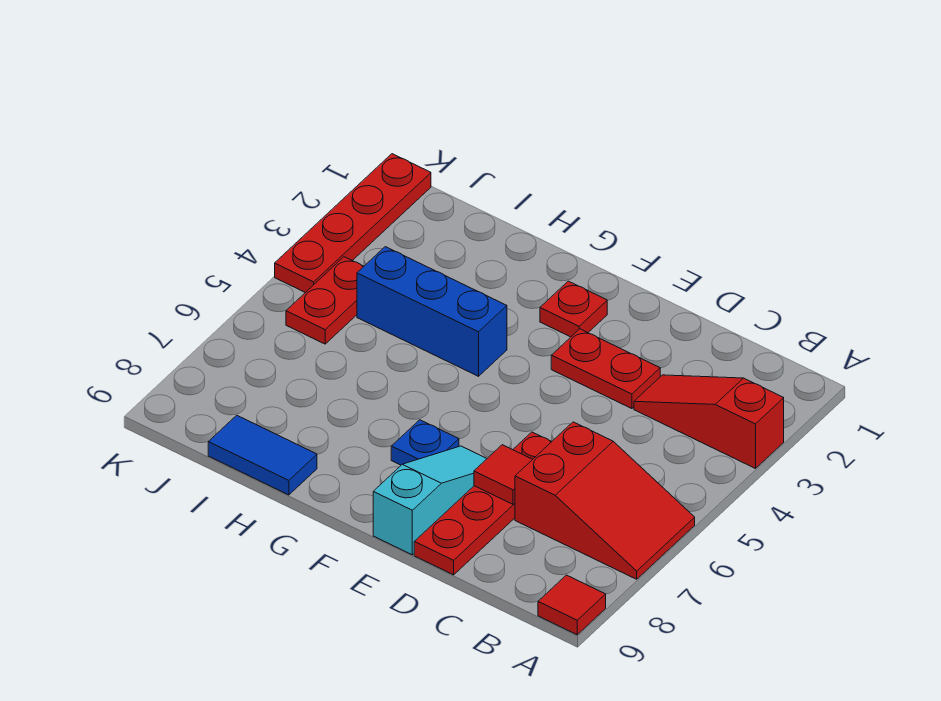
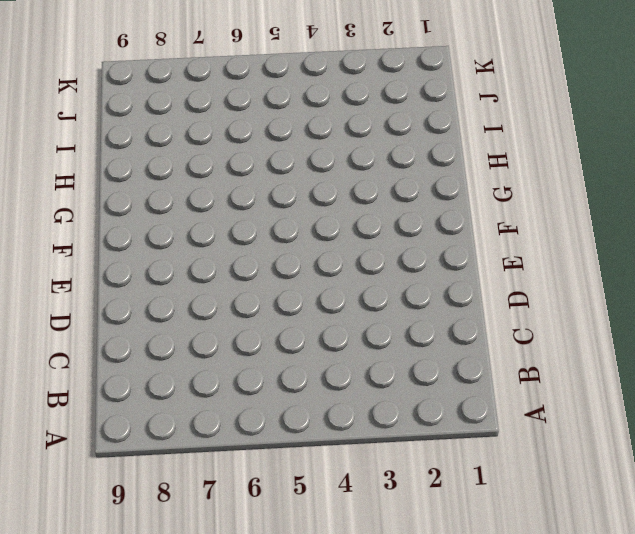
none -> red 1x3 slope [634,375,784,469]
none -> red 2x3 slope [515,422,695,579]
none -> red 1x1 tile [538,575,606,635]

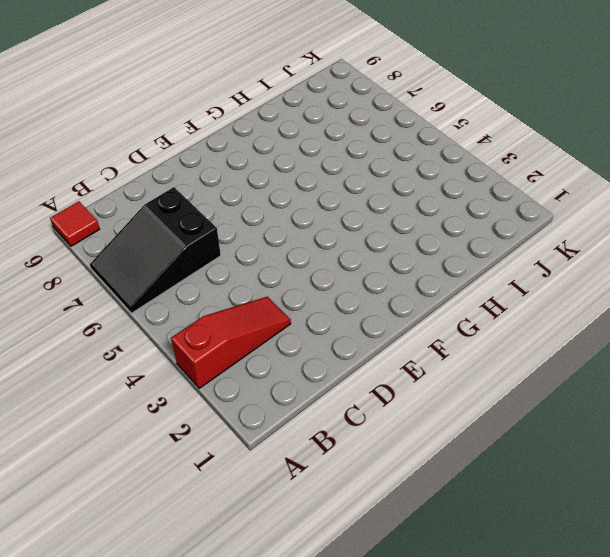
black 2x3 slope [90,187,221,313] -> red 2x3 slope [515,422,695,579]
none -> red 1x2 plate [551,329,660,409]
none -> red 1x4 plate [414,432,552,575]
none -> cyan 1x3 slope [373,446,487,555]

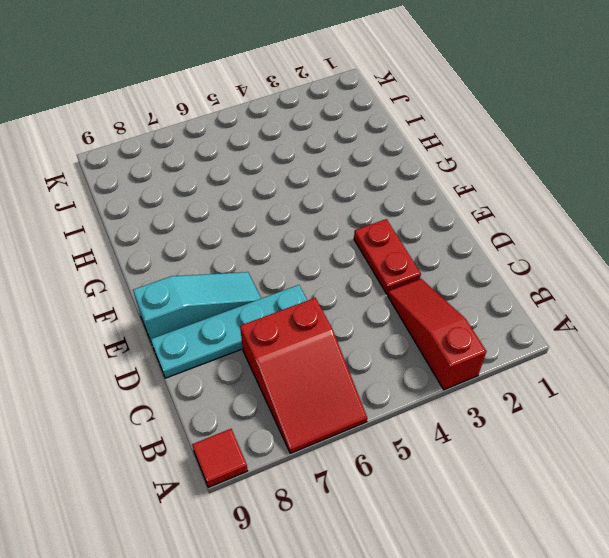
cyan 1x4 plate [151,285,307,378] -> red 1x4 plate [414,432,552,575]
none -> red 1x1 plate [540,281,607,337]
none -> blue 1x1 plate [391,420,459,465]
none -> blue 1x3 brick [357,247,507,376]

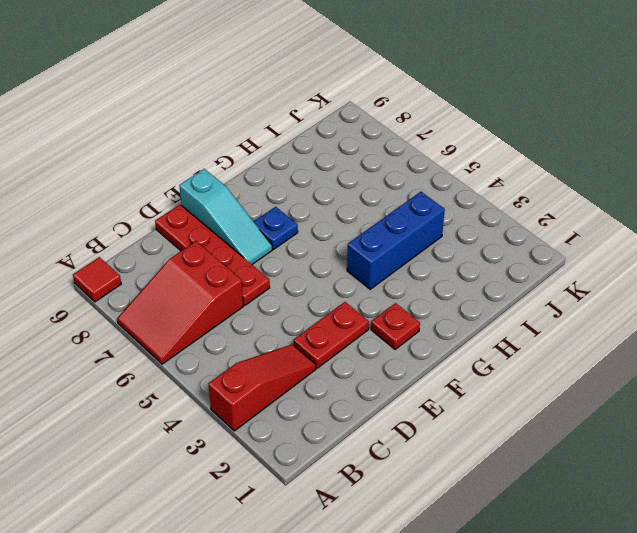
none -> blue 1x2 tile [208,415,317,495]
none -> red 1x2 plate [286,257,364,344]
none -> red 1x4 plate [275,154,431,293]

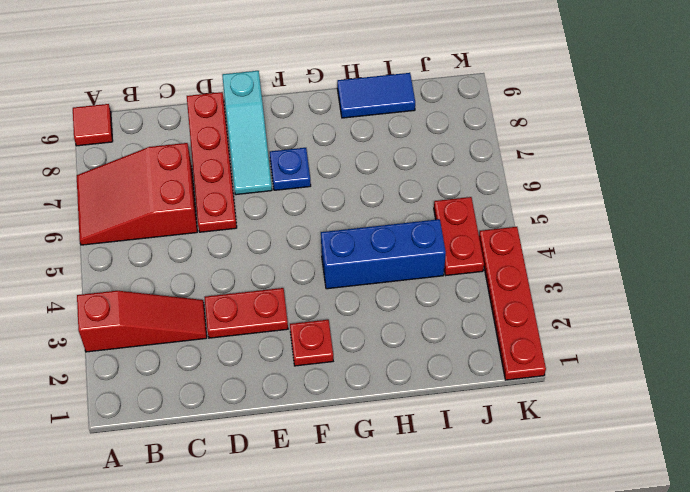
none -> red 1x1 tile [474,445,533,504]

